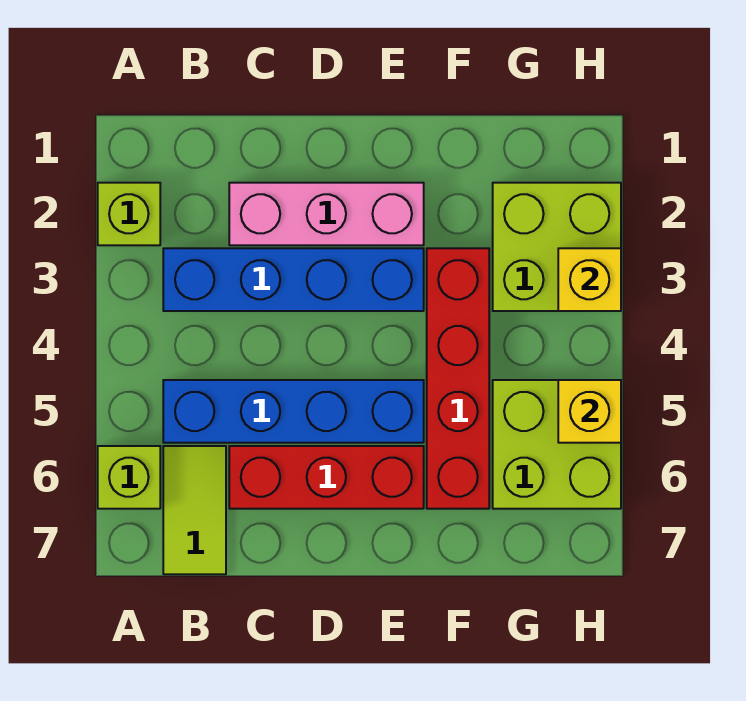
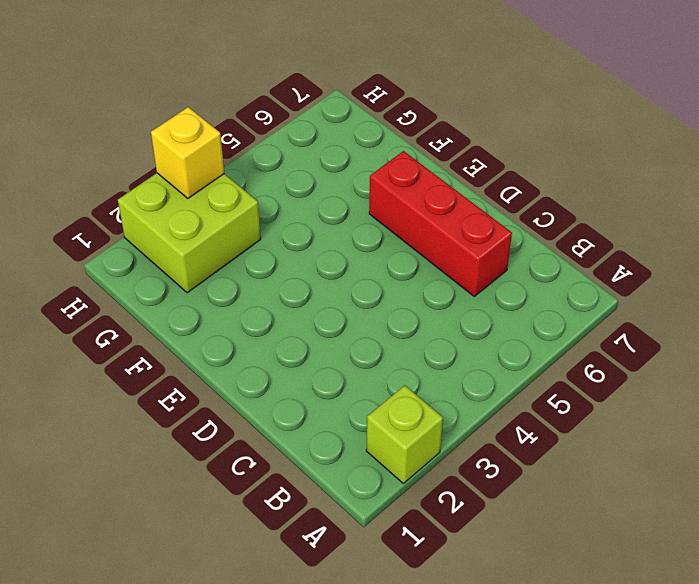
none -> lime 1x1 brick [98,446,160,509]
none -> blue 1x4 brick [163,248,424,311]
none -> blue 1x4 brick [163,380,424,443]

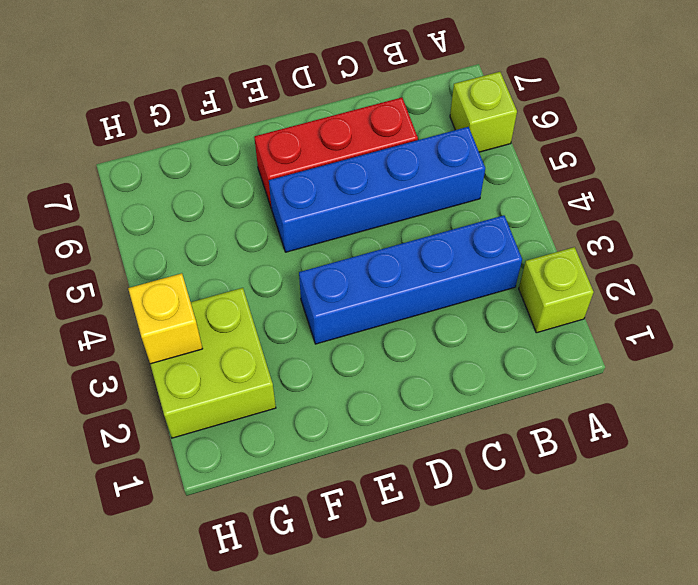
none -> lime 1x2 tile [163,446,226,574]
none -> pink 1x3 brick [229,183,424,245]
none -> red 1x4 brick [427,248,489,509]

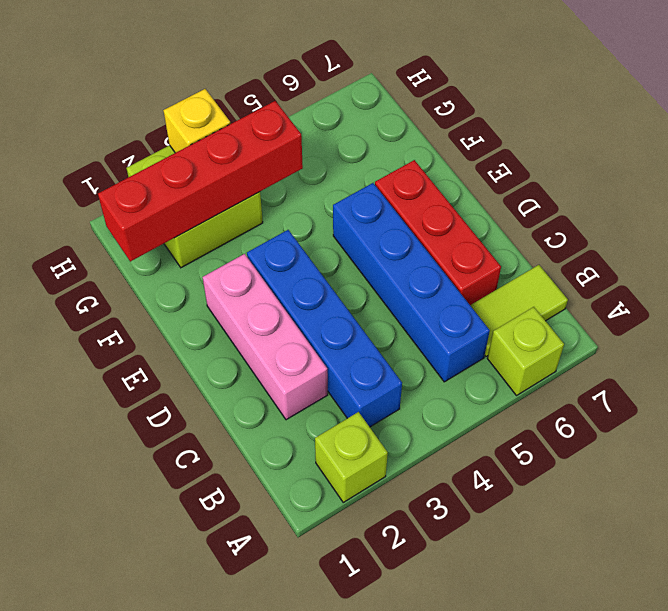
red 1x4 brick [98,101,303,262] -> red 1x4 brick moved to [427,248,489,509]
none -> lime 2x2 brick [493,380,621,509]
none -> yellow 1x1 brick [558,380,621,443]

